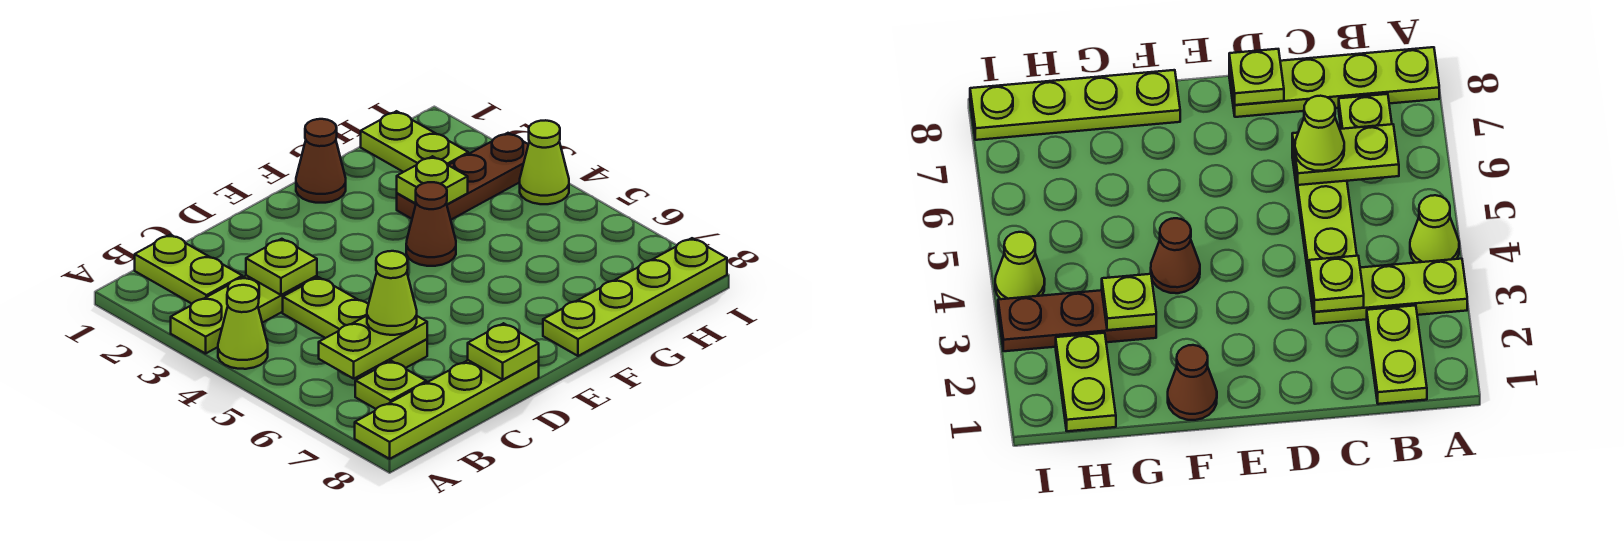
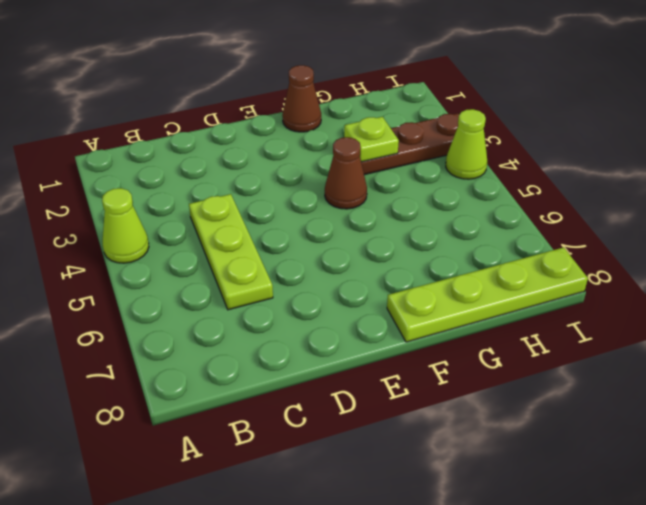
none -> lime 1x3 plate [171,275,317,354]
none -> lime 1x4 plate [355,360,539,459]
none -> lime 1x2 plate [135,235,242,304]

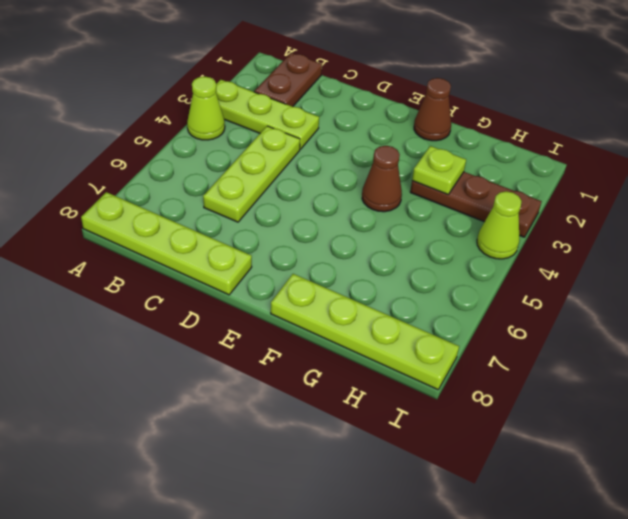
brown 1x2 plate [254,53,322,107] -> lime 1x2 plate [135,235,242,304]
none -> lime 1x1 plate [355,361,426,409]
none -> lime 1x2 plate [361,111,468,172]
none -> lime 1x2 plate [319,316,427,379]

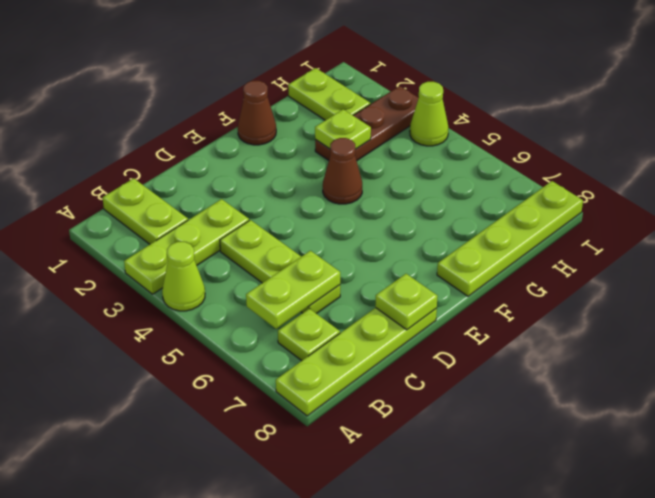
none -> lime 1x1 plate [246,239,317,295]
none -> lime 1x1 cone [367,251,417,335]

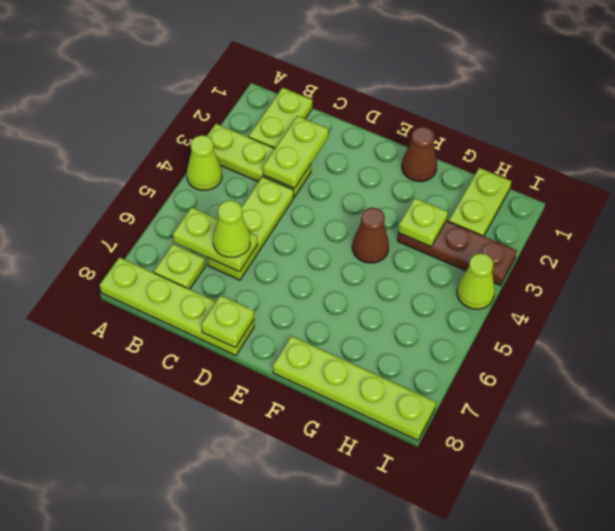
lime 1x2 plate [263,116,328,188] -> lime 1x1 plate [246,239,317,295]

